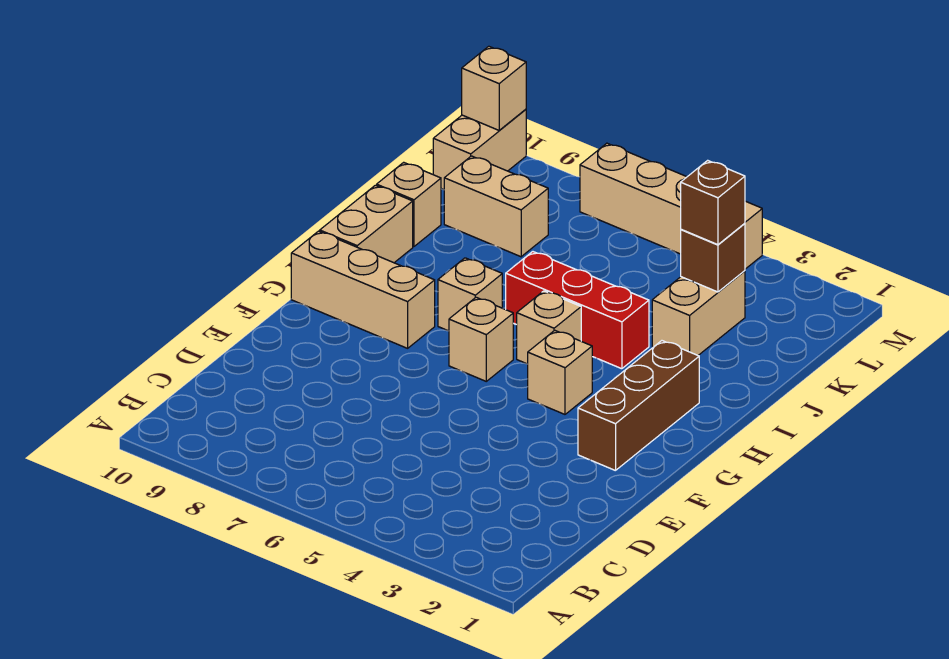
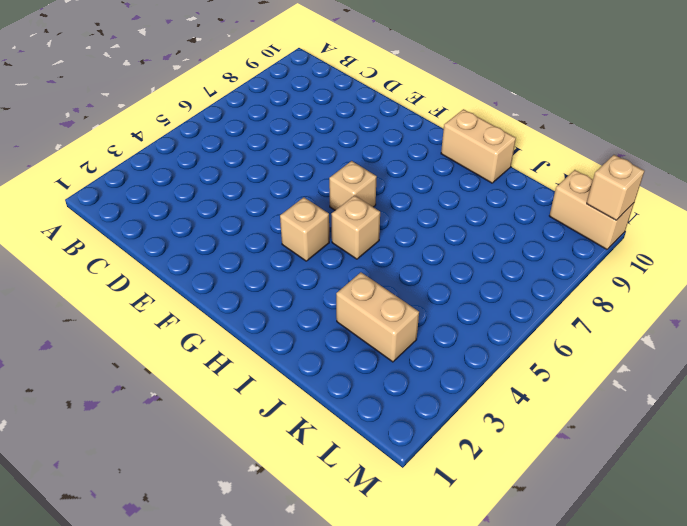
none -> brown 1x3 brick [578,341,699,471]
none -> tan 1x3 brick [291,231,435,348]
none -> tan 1x1 brick [438,258,502,331]

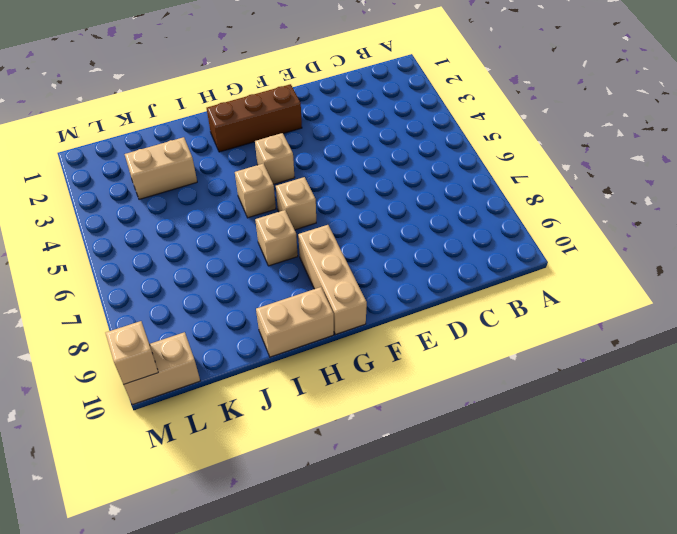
none -> red 1x3 brick [506,252,649,369]
none -> tan 1x1 brick [377,162,441,247]
none -> tan 1x2 brick [444,156,548,257]

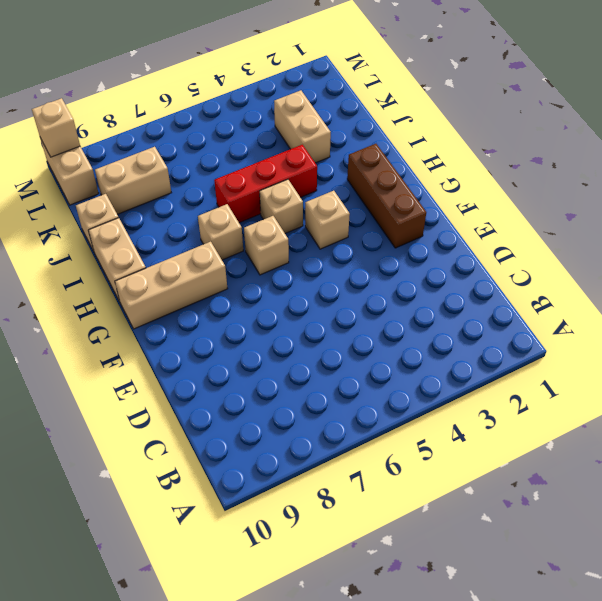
none -> tan 1x4 brick [580,143,762,269]
none -> brown 1x1 brick [681,223,745,292]
none -> brown 1x1 brick [681,160,745,245]

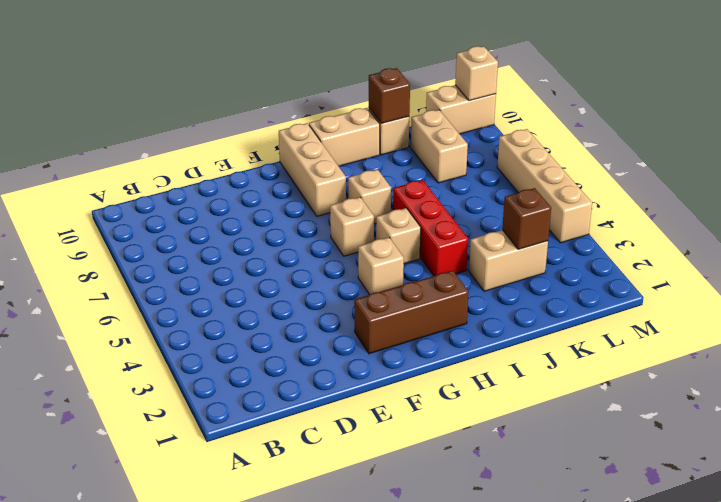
brown 1x1 brick [369,68,410,123] -> brown 1x1 brick moved to [681,160,745,245]

